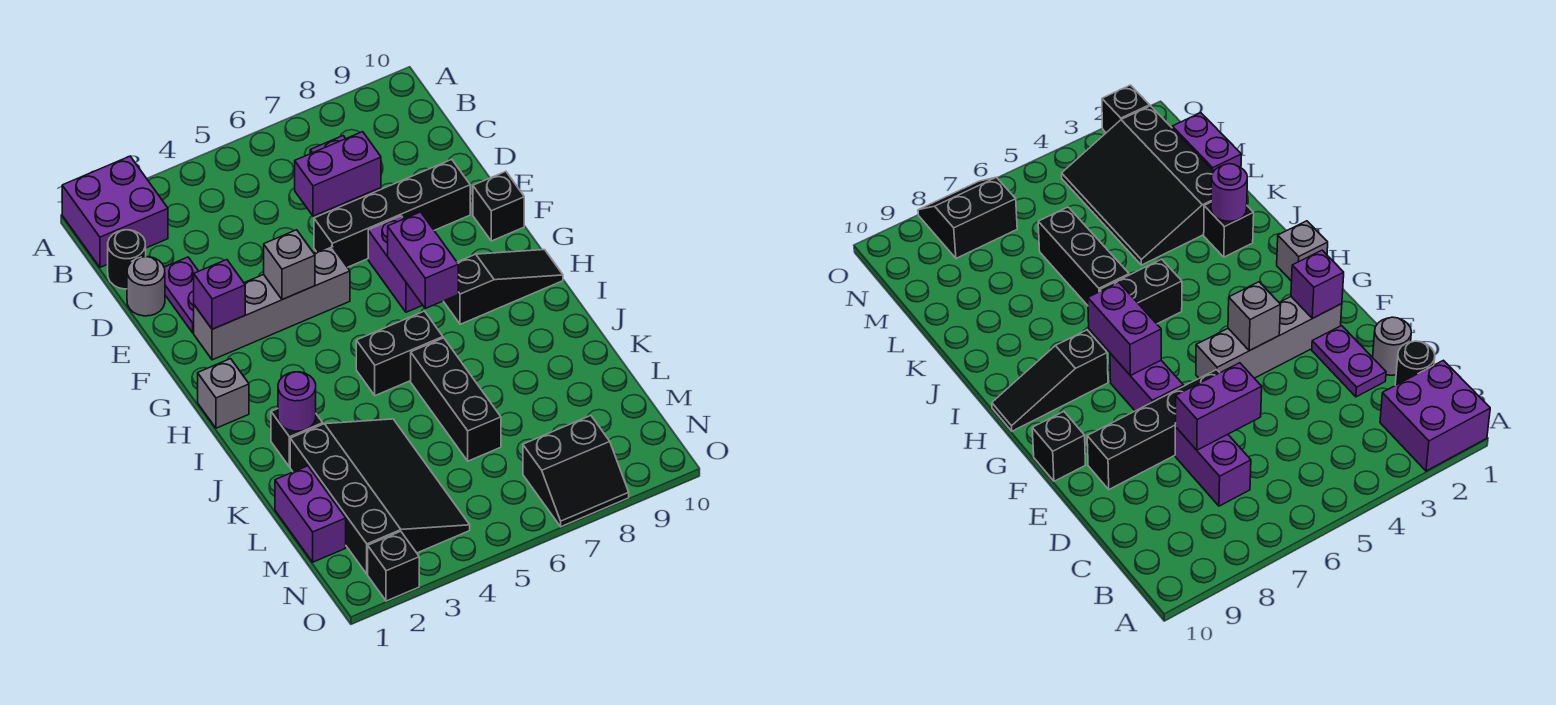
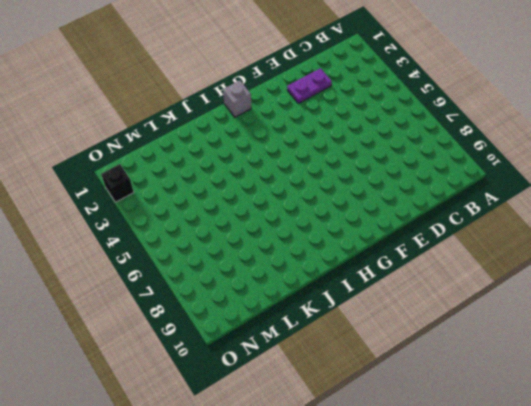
none -> purple 2x2 brick [62,156,168,267]
none -> black 1x1 round brick [108,230,146,289]
none -> purple 1x2 brick [1175,427,1251,506]

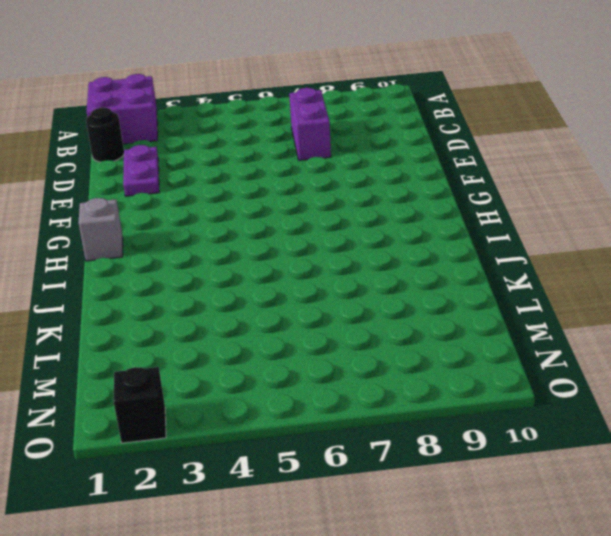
none -> grey 1x1 round brick [127,257,165,316]
none -> black 1x4 brick [314,159,470,267]
none -> grey 1x4 brick [194,246,350,360]

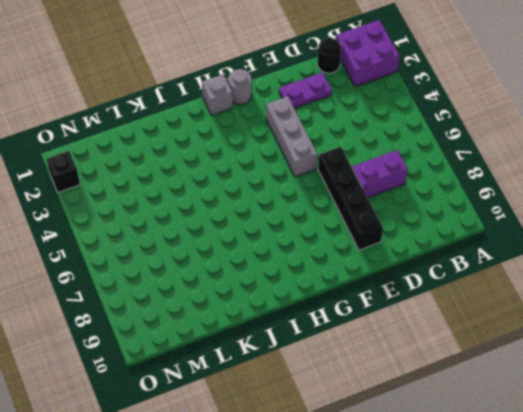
grey 1x3 brick [266,96,317,177] -> grey 1x4 brick [194,246,350,360]
grey 1x1 round brick [228,69,252,105] -> grey 1x1 round brick moved to [127,257,165,316]
none -> purple 1x2 brick [368,216,423,312]
none -> black 1x1 brick [473,171,524,241]
none -> black 1x3 slope [444,250,563,324]

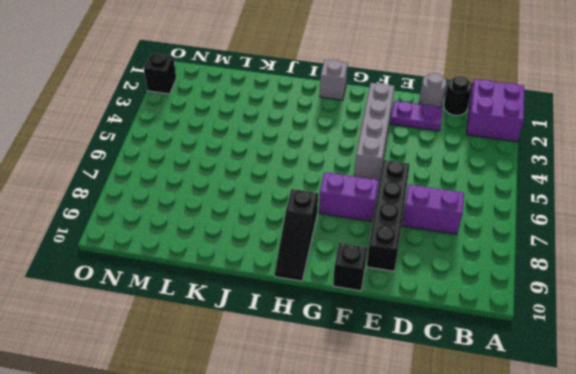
none -> black 1x2 brick [356,311,443,396]
none -> black 1x1 brick [271,409,323,467]
none -> black 1x3 brick [411,338,501,461]

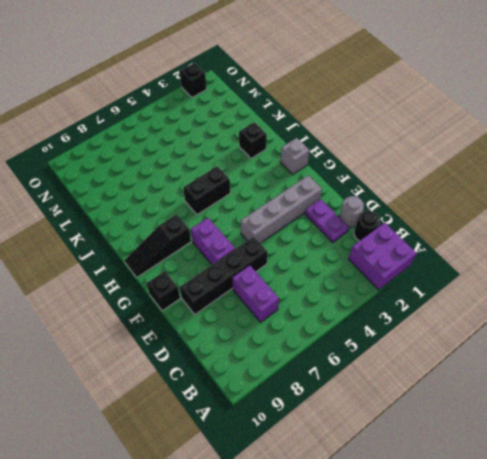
none -> black 1x3 brick [411,338,501,461]
none -> black 3x4 slope [290,419,470,574]
none -> purple 1x2 brick [275,466,346,562]

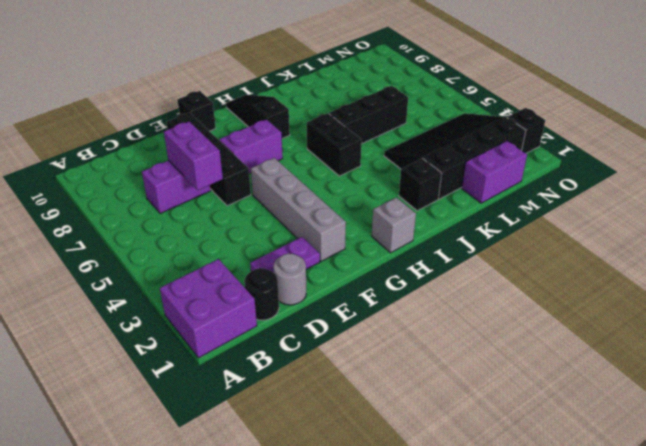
none -> black 2x2 slope [523,416,629,527]
none -> purple 1x1 brick [194,260,245,329]
none -> grey 1x1 brick [264,230,315,300]

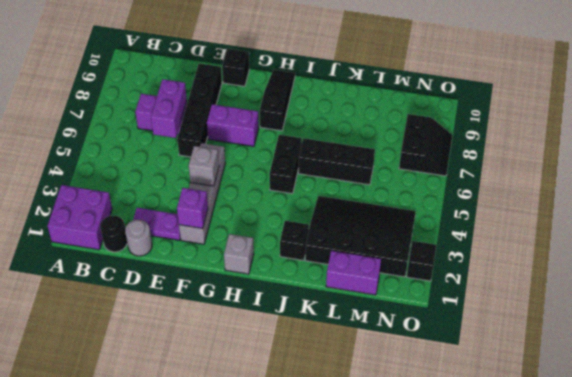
none -> purple 1x2 brick [388,212,458,308]
none -> purple 1x1 round brick [278,372,316,431]

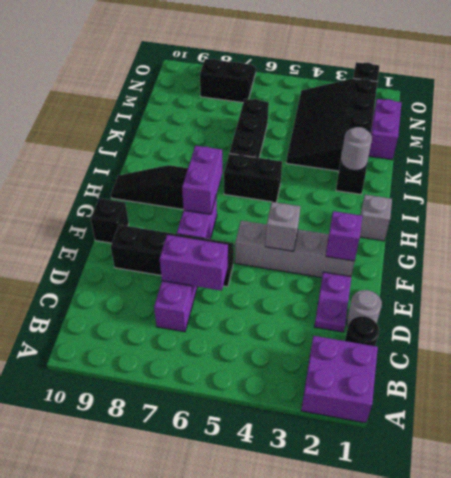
grey 1x1 round brick [341,127,372,170] -> purple 1x1 round brick [278,372,316,431]

